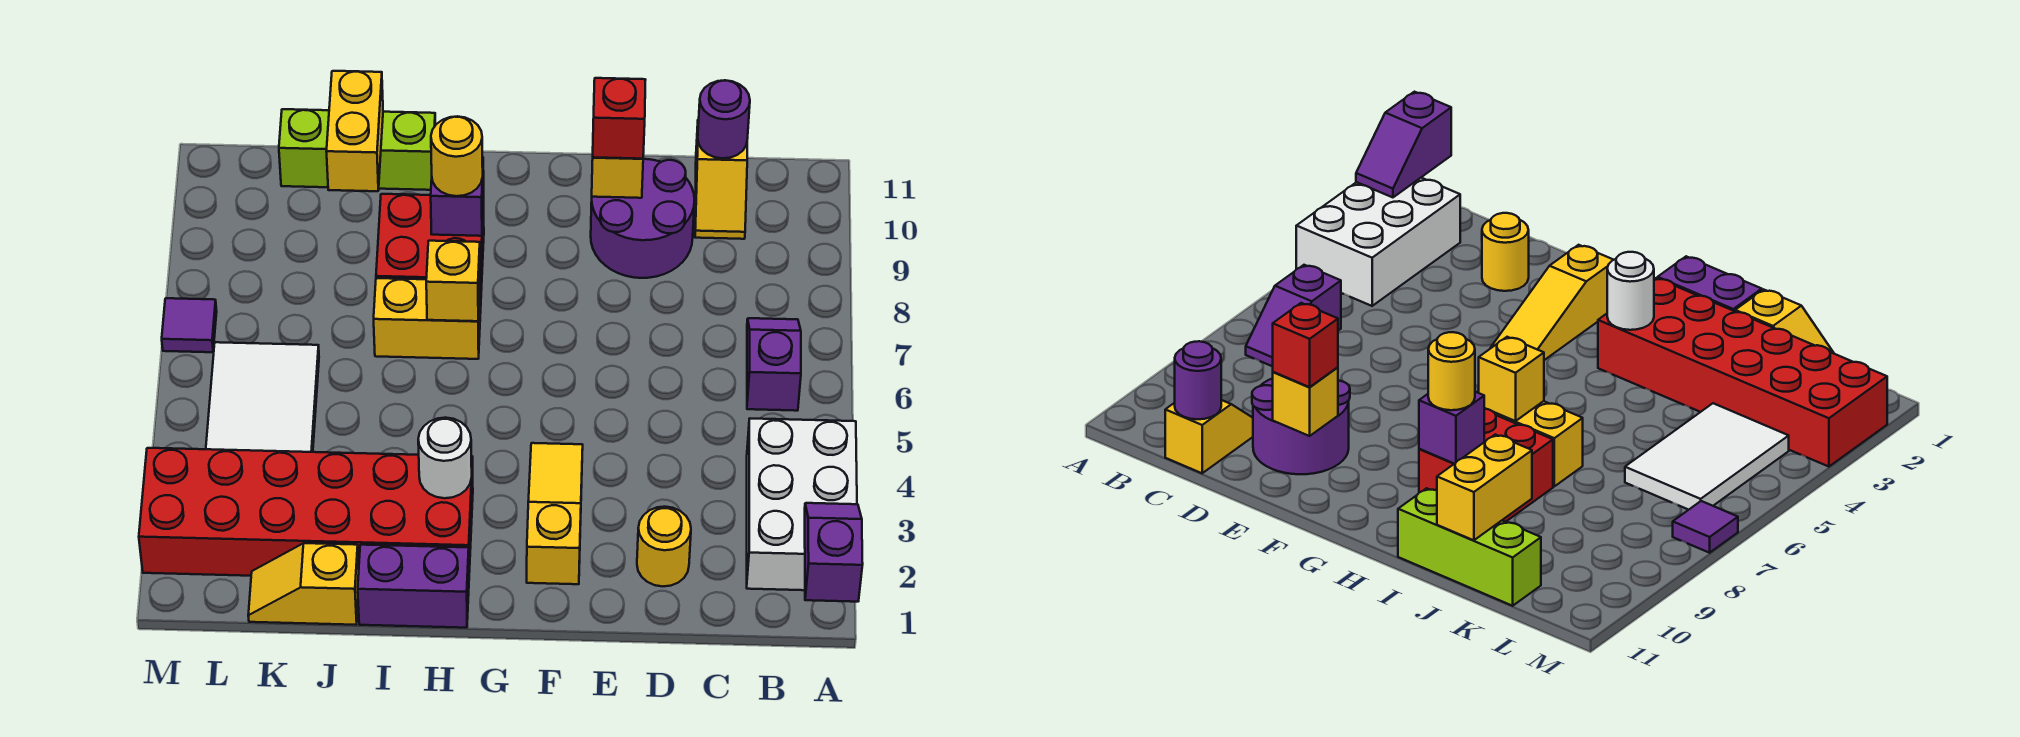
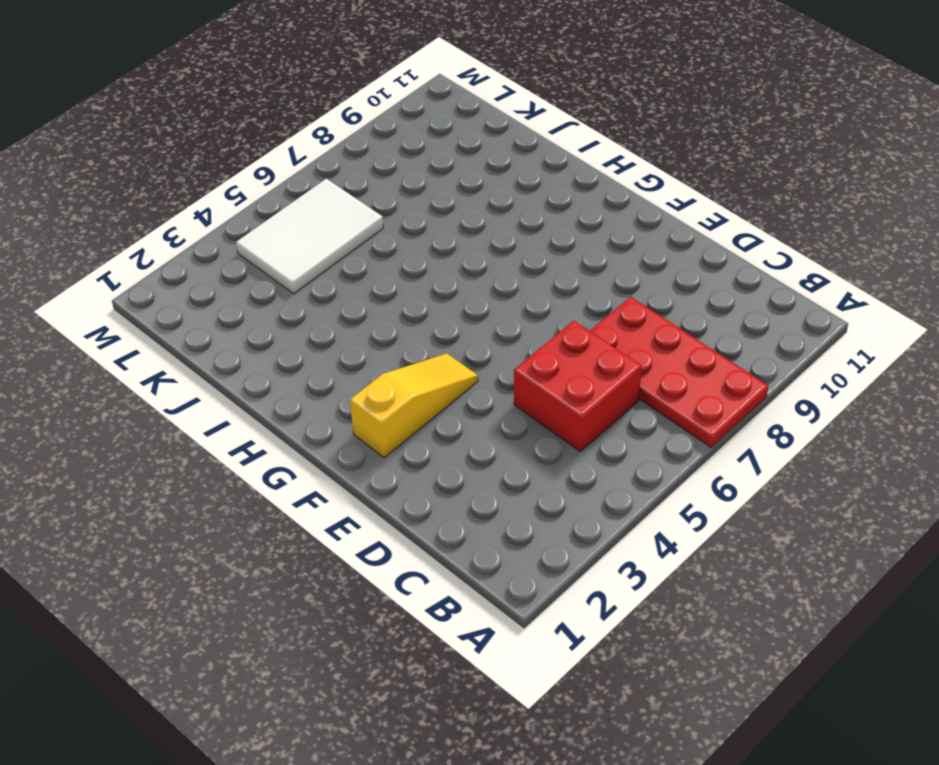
red 2x4 plate [590,297,768,447] -> purple 1x2 slope [747,318,801,411]
red 2x2 brick [514,321,642,452] -> red 2x2 brick moved to [376,194,484,313]
none -> white 2x3 brick [747,419,857,590]
none -> yellow 1x2 slope [695,119,747,239]
none -> yellow 1x1 round brick [637,507,691,587]

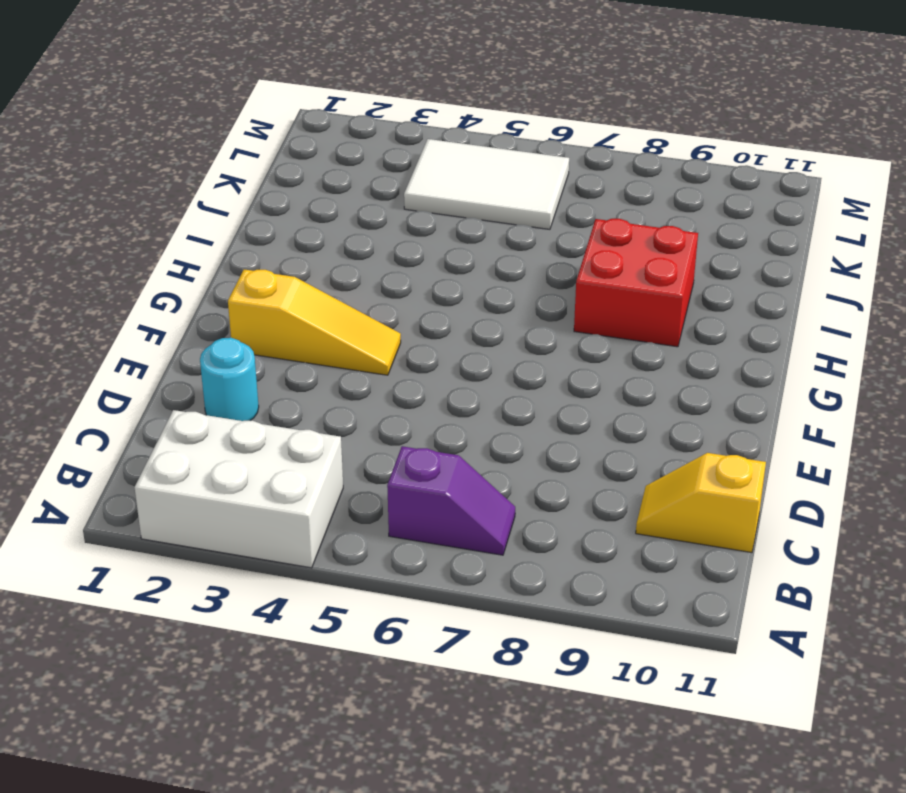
cyan 1x1 round brick [200,338,259,421] -> yellow 1x1 round brick [637,507,691,587]
none -> purple 2x2 round brick [591,159,695,278]
none -> purple 1x2 brick [358,545,469,628]
none -> red 2x6 brick [139,448,473,576]

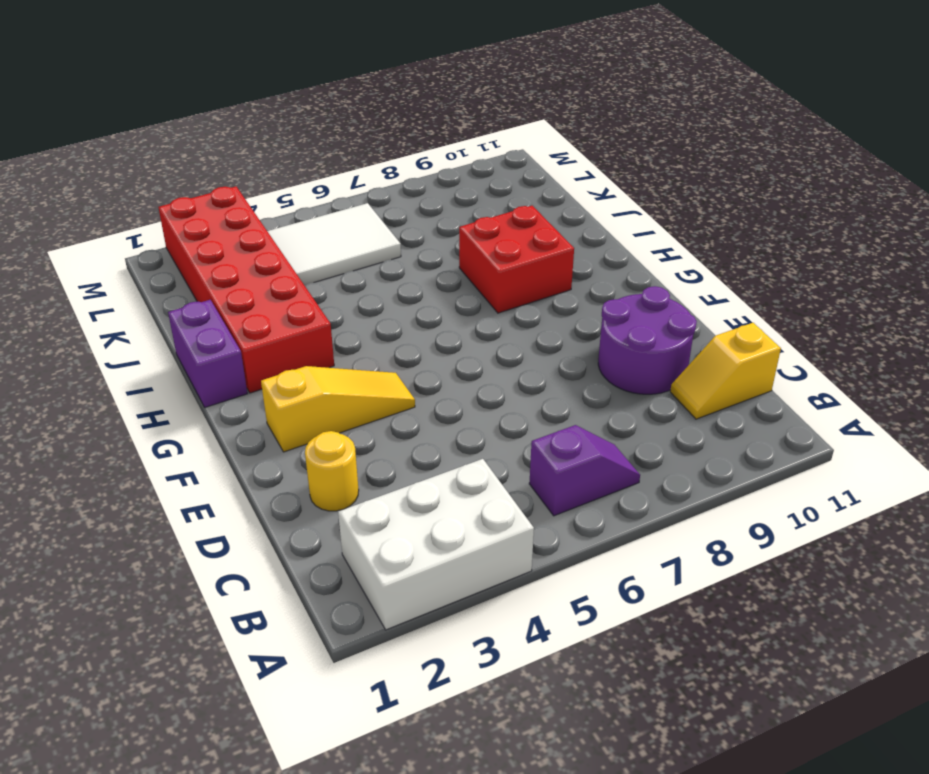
none -> yellow 1x2 brick [374,278,480,359]
none -> lime 1x3 brick [279,109,435,190]
none -> yellow 1x2 slope [248,543,359,625]

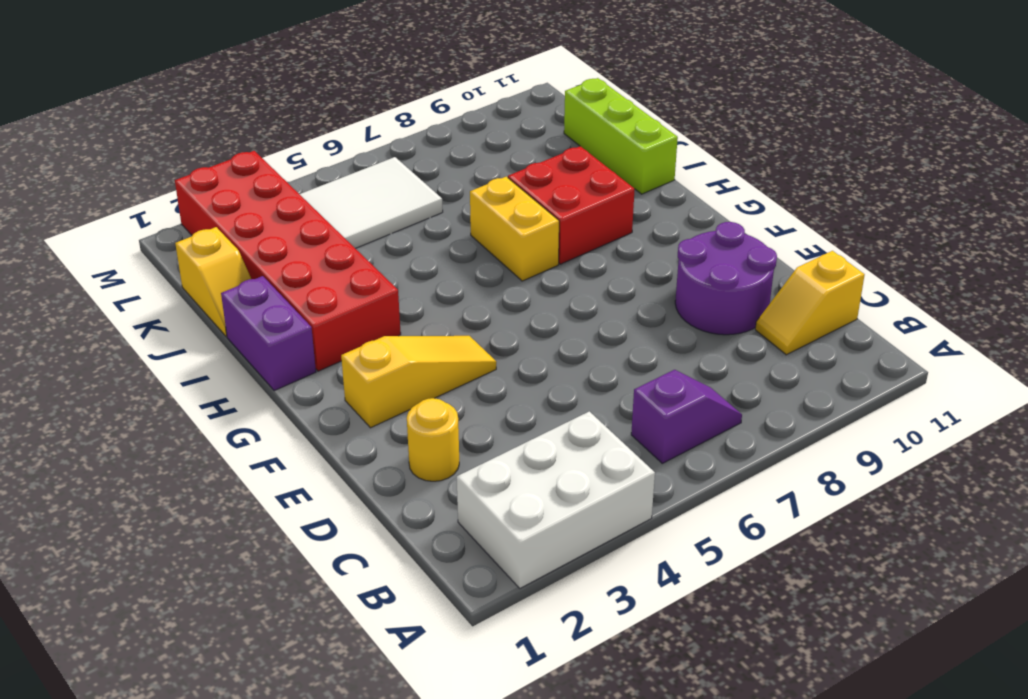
yellow 1x2 slope [175,227,251,337] -> yellow 1x2 slope turned to [248,543,359,625]
none -> purple 1x1 tile [162,298,217,352]
none -> purple 1x2 slope [805,503,863,602]
none -> purple 1x1 round brick [698,80,750,158]

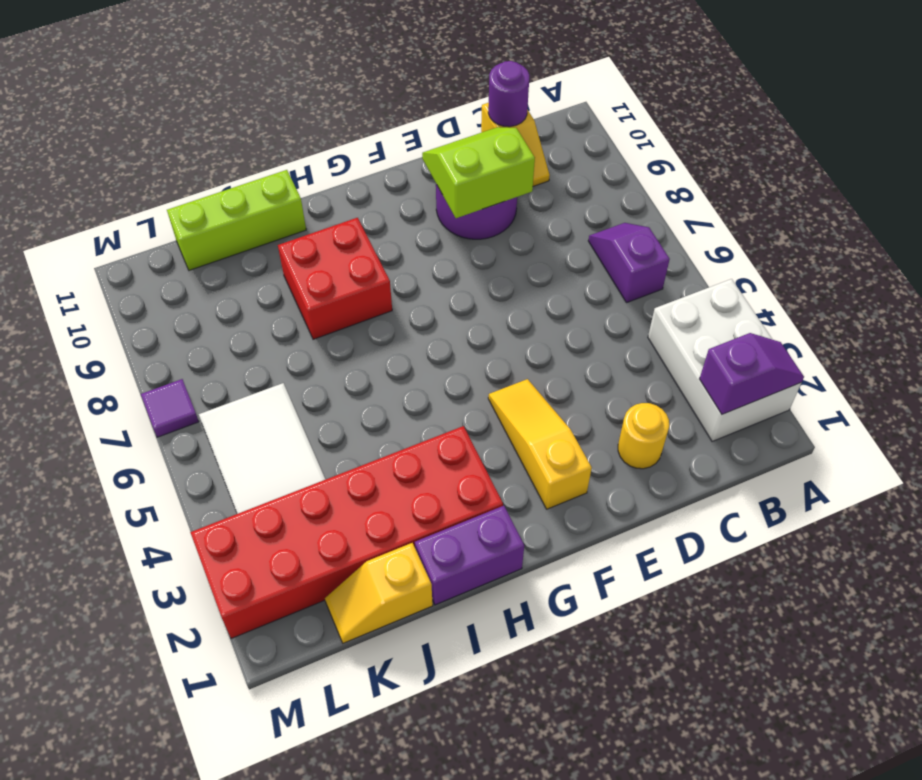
purple 1x2 slope [700,333,804,414] -> purple 1x2 slope turned to [805,503,863,602]
lime 2x2 slope [422,127,535,218] -> yellow 1x1 brick [592,157,643,198]
none -> yellow 1x2 brick [374,278,480,359]
none -> white 1x1 round brick [418,418,472,498]
none -> yellow 1x1 brick [426,241,480,321]

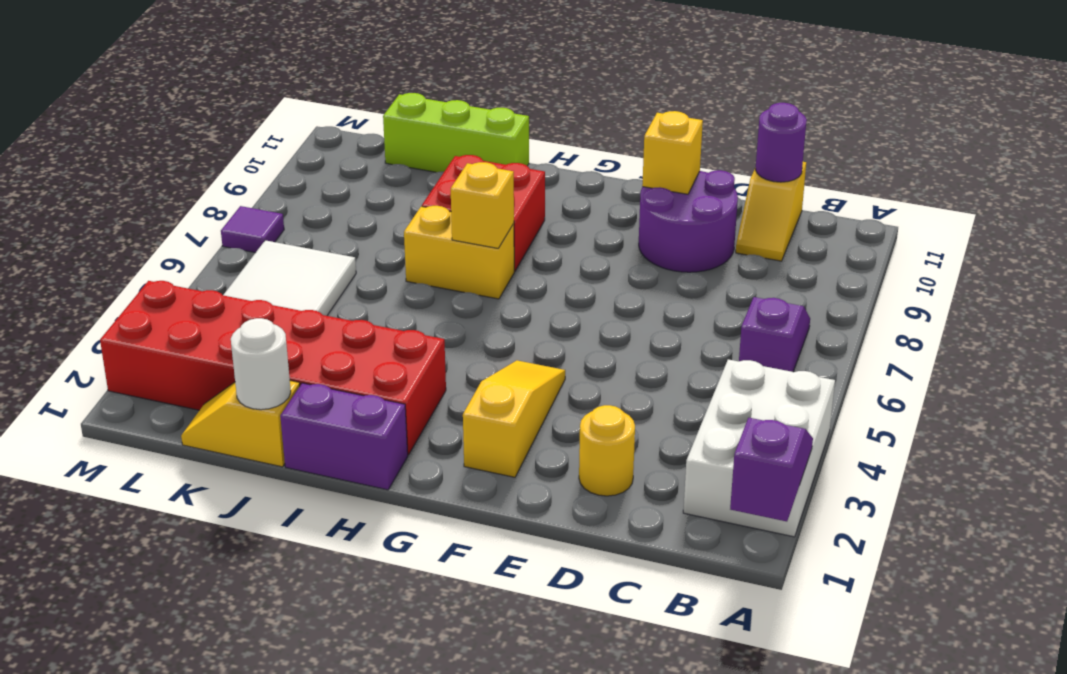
white 1x1 round brick [231,318,291,410] -> white 1x1 round brick moved to [418,418,472,498]
none -> purple 1x1 brick [431,157,484,236]
none -> yellow 1x2 brick [326,71,383,191]
none -> red 1x1 brick [593,78,645,159]

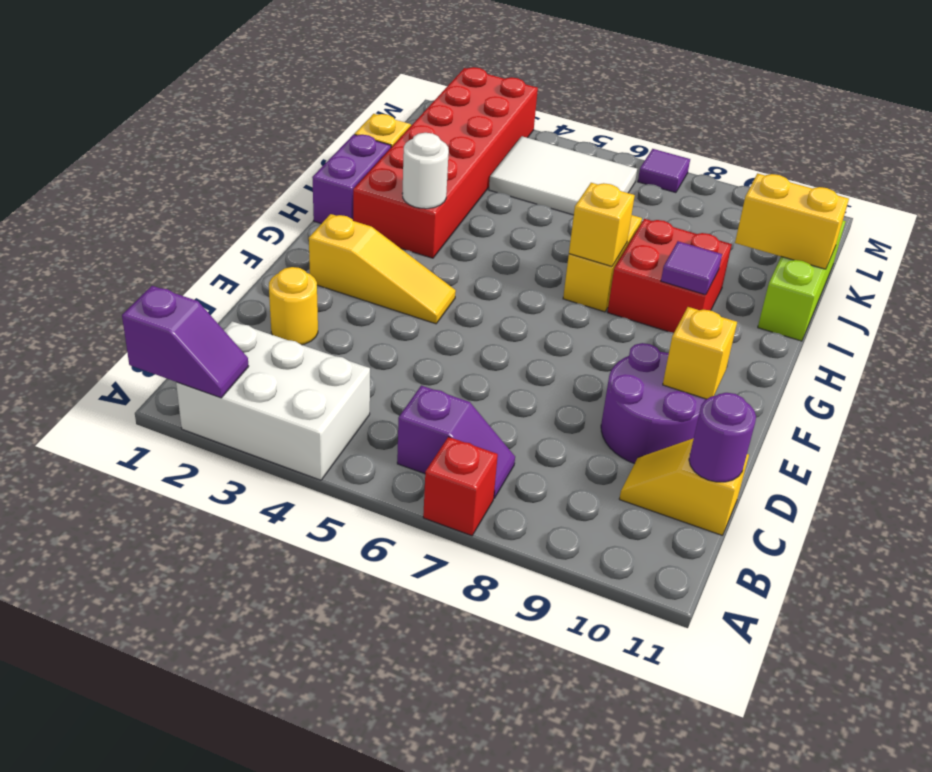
red 1x1 brick [423,437,498,536] -> red 1x1 brick moved to [593,78,645,159]
purple 1x1 tile [661,241,722,295] -> purple 1x1 brick [431,157,484,236]
none -> yellow 1x1 round brick [431,116,483,196]

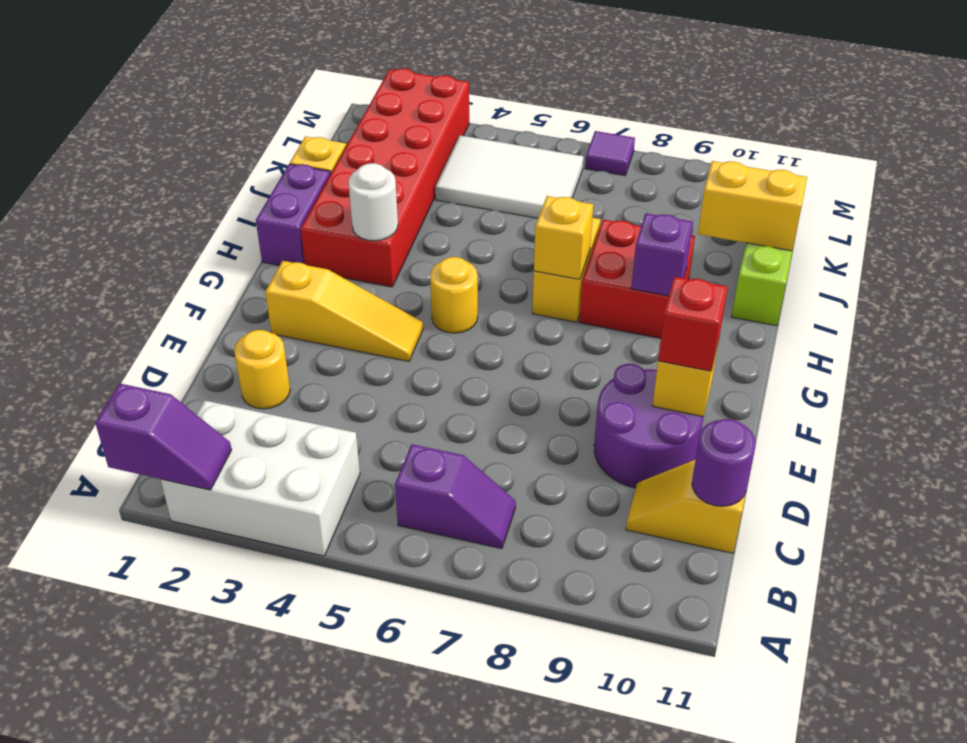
yellow 1x1 round brick [430,257,478,333] -> yellow 1x1 round brick moved to [431,116,483,196]

